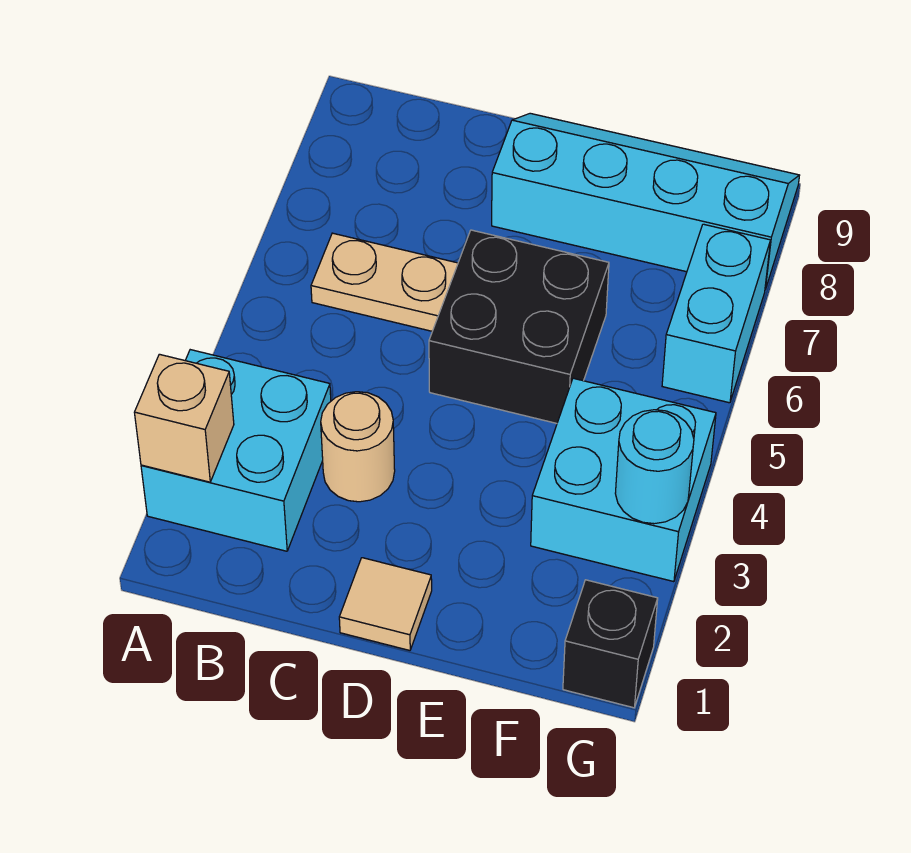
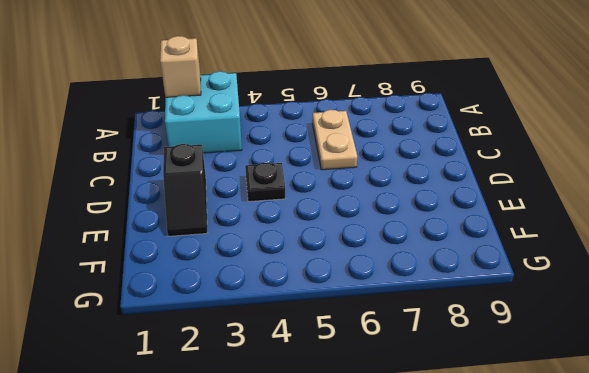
black 1x2 slope [163,144,207,236] -> none
black 1x1 plate [245,163,285,202] -> none
none -> tan 1x1 round brick [321,392,395,502]
none -> tan 1x1 tile [339,558,432,650]

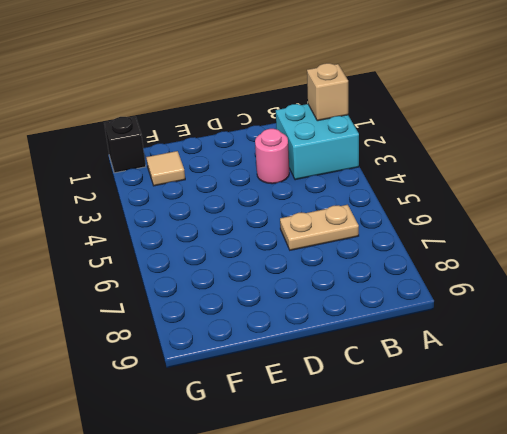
pink 1x1 round brick [255,129,289,184] -> tan 1x1 round brick [321,392,395,502]
tan 1x1 tile [146,151,185,186] -> tan 1x1 tile moved to [339,558,432,650]
none -> black 2x2 brick [429,230,609,423]
none -> cyan 2x4 slope [492,113,800,289]

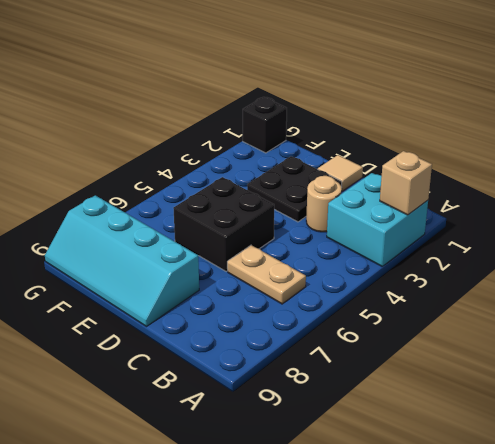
black 2x2 plate [247,156,342,222] -> none
none -> cyan 2x2 brick [531,378,716,582]
none -> cyan 1x2 brick [662,224,771,403]

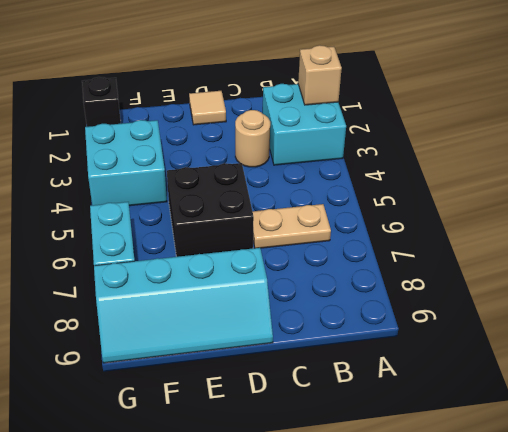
none -> cyan 1x1 round brick [615,410,694,524]

